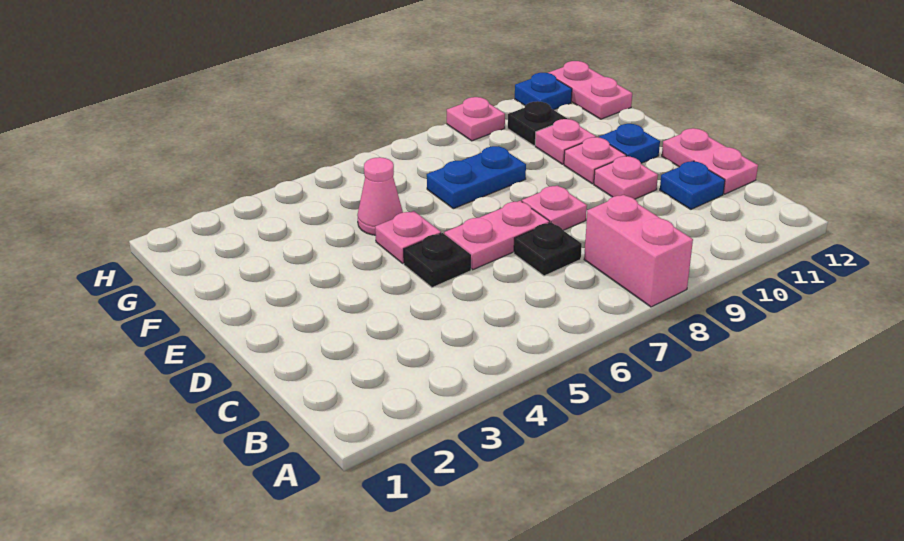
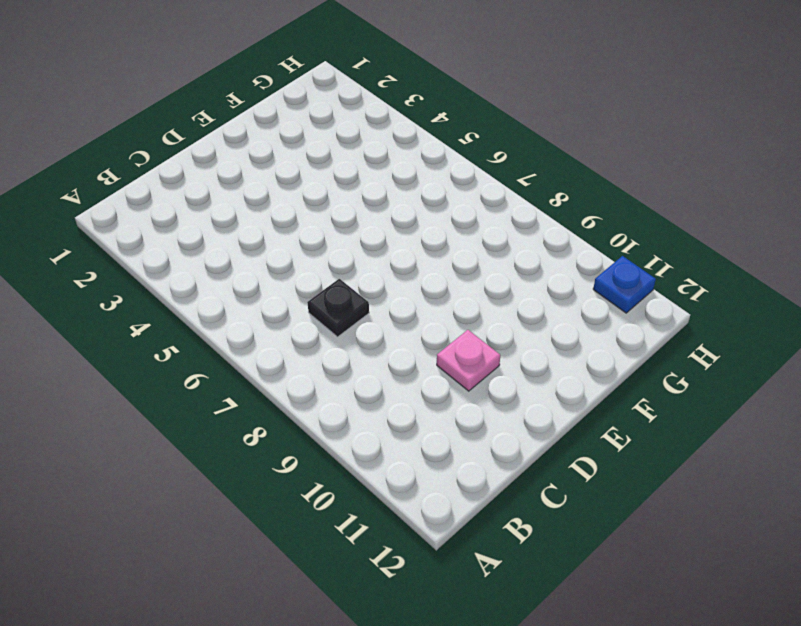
none -> pink 1x2 brick [584,195,693,307]
none -> blue 1x1 plate [660,161,725,209]
none -> pink 1x2 plate [662,128,758,194]

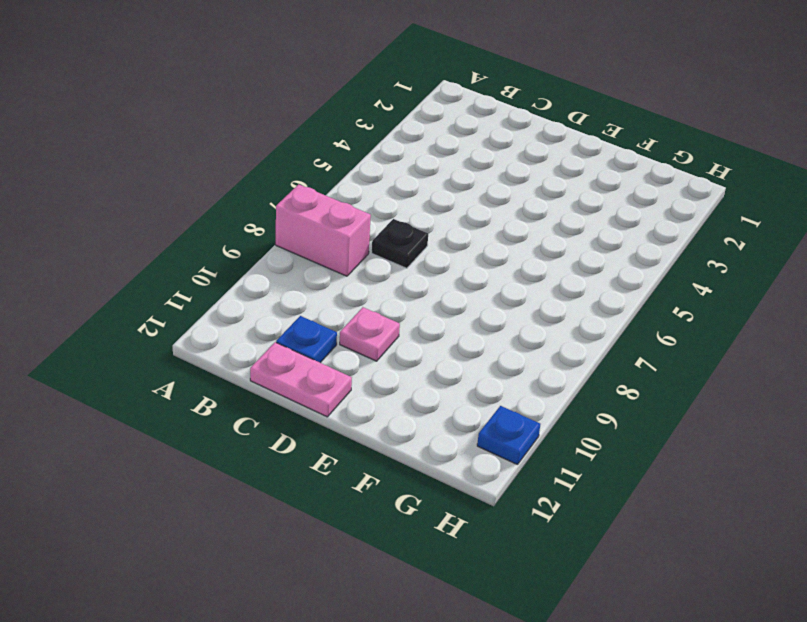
none -> black 1x1 plate [404,233,471,287]
none -> pink 1x2 plate [444,201,550,270]
none -> pink 1x1 plate [522,185,587,231]

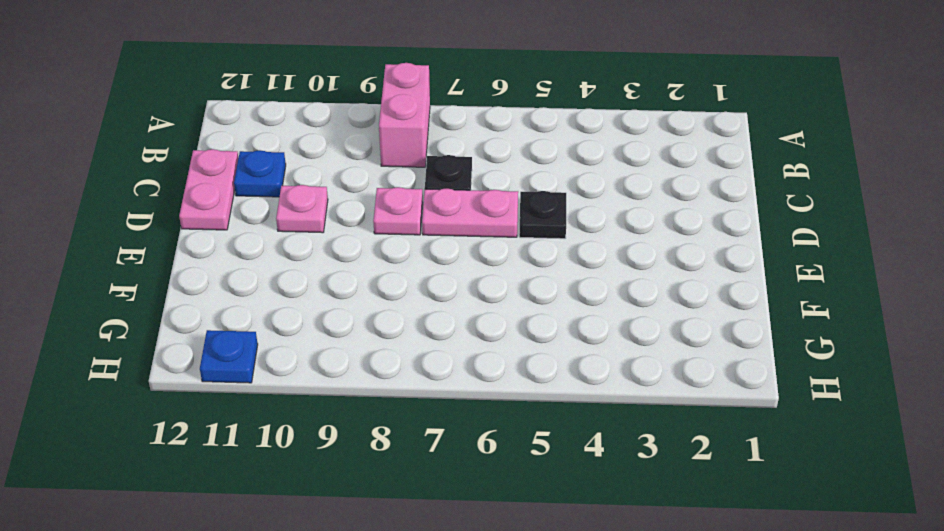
none -> pink 1x1 plate [375,211,441,263]
none -> pink 1x1 plate [564,137,626,184]
none -> blue 1x1 plate [599,124,660,163]

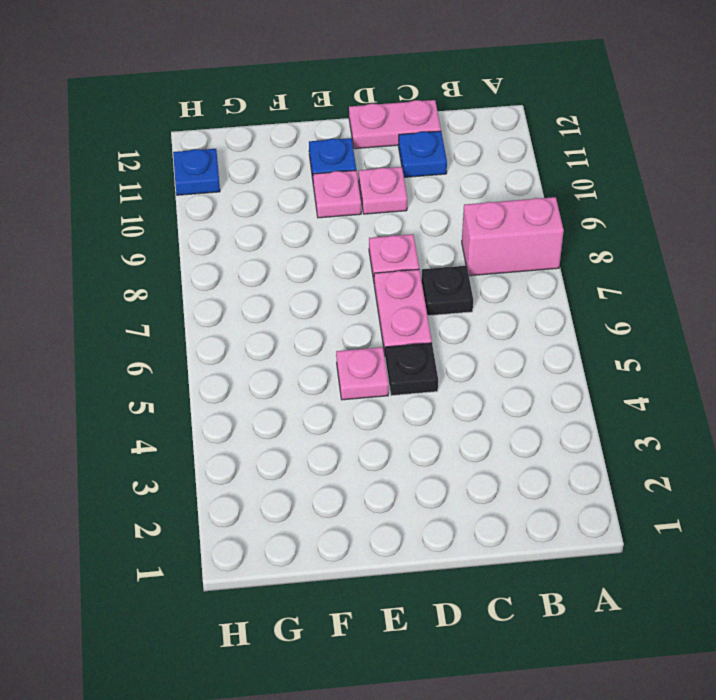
none -> pink 1x1 cone [358,157,403,235]
none -> blue 1x2 plate [427,146,526,209]
none -> pink 1x1 plate [535,119,596,164]

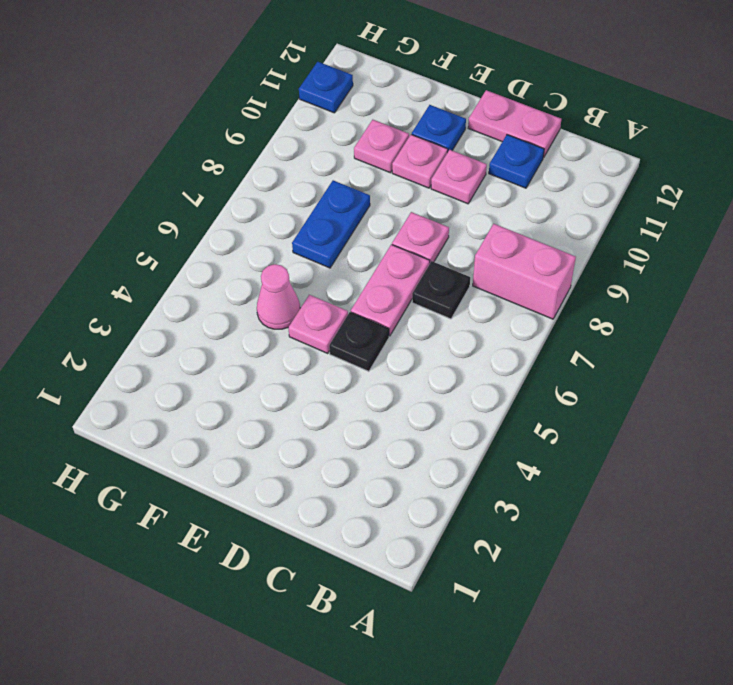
none -> black 1x1 plate [508,101,567,146]
none -> pink 1x2 plate [548,61,632,119]
none -> pink 1x1 plate [447,97,505,141]

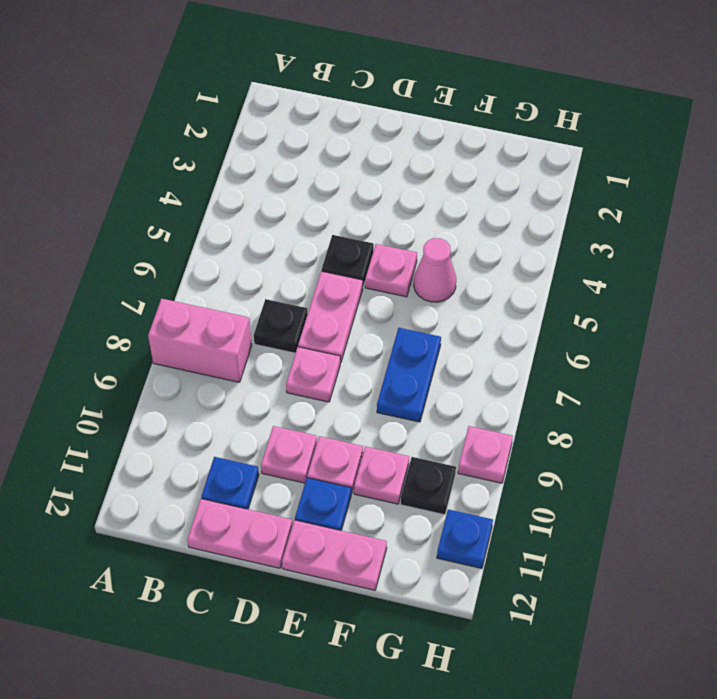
pink 1x2 plate [282,520,387,590] -> pink 1x2 plate moved to [548,61,632,119]

